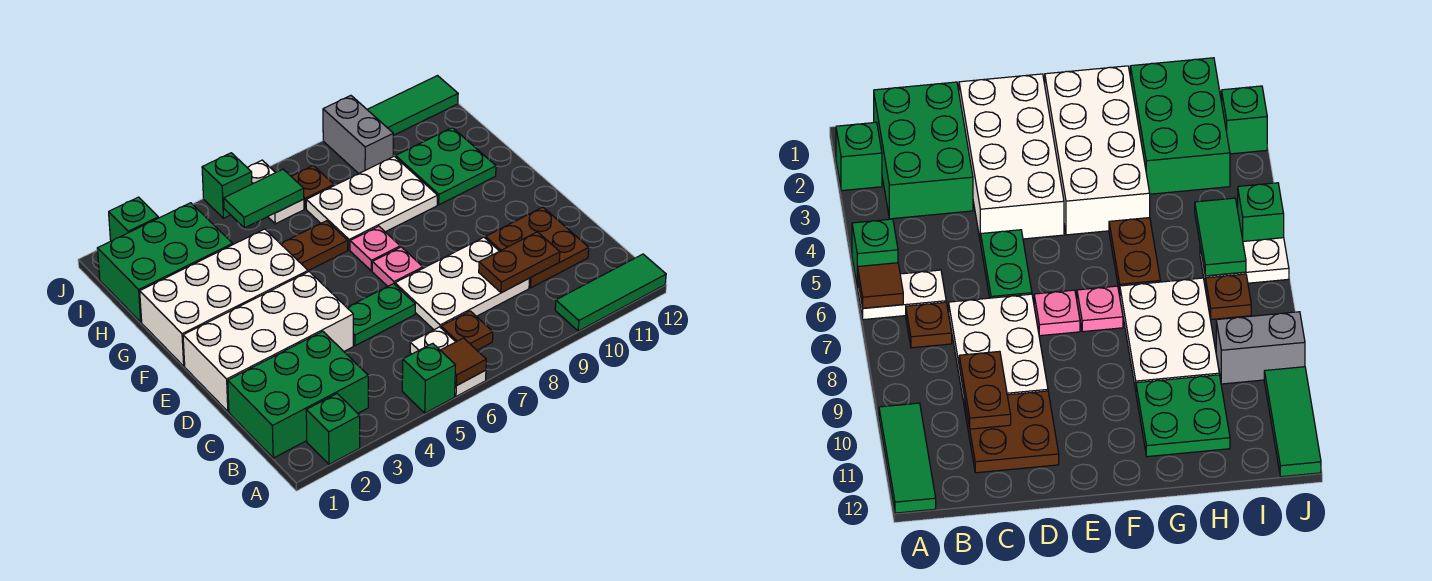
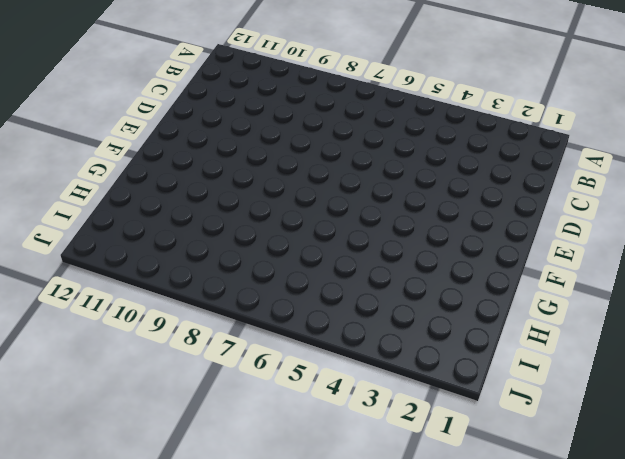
none -> green 1x1 brick [306,394,360,464]
none -> green 1x1 brick [402,343,455,413]
none -> white 1x2 plate [410,327,486,396]

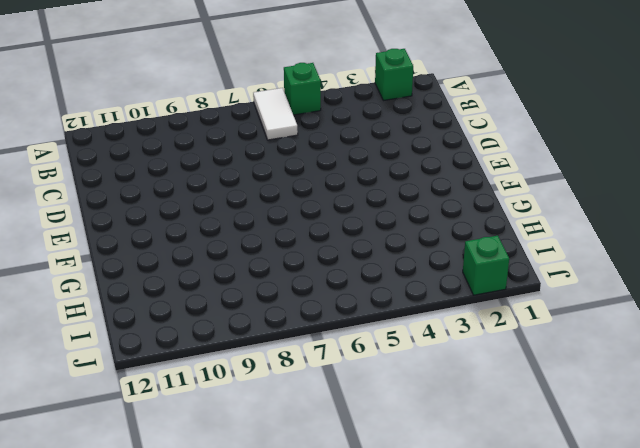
white 1x2 tile [253,88,298,140] -> white 1x2 plate [410,327,486,396]
none -> green 1x3 tile [555,254,666,331]
none -> green 2x3 brick [228,331,368,458]
none -> brown 1x1 plate [441,311,493,350]

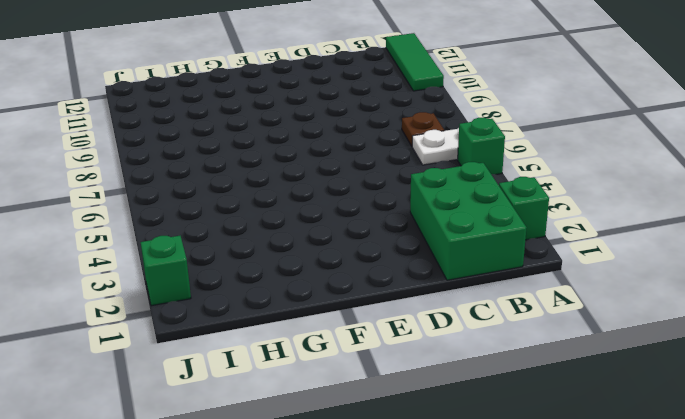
none -> white 2x3 plate [395,237,530,330]
none -> brown 2x2 plate [485,207,589,288]
none -> white 2x4 brick [183,272,353,411]

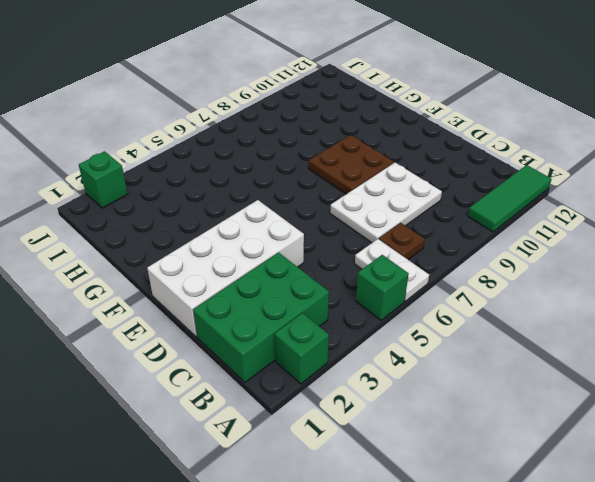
brown 2x2 plate [309,135,394,194] -> brown 2x2 plate moved to [485,207,589,288]
none -> green 1x2 plate [347,284,415,346]
none -> pink 1x1 plate [372,247,423,286]
none -> white 2x4 brick [140,229,308,366]

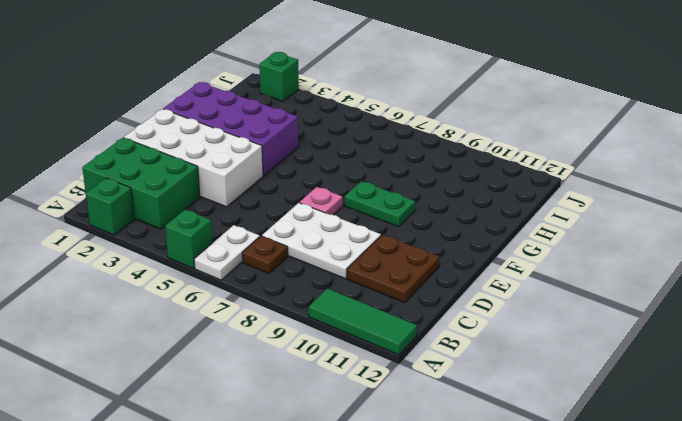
purple 2x4 brick [163,82,298,176] -> white 2x4 brick [140,229,308,366]
green 1x2 plate [345,181,415,227] -> green 1x2 plate moved to [347,284,415,346]
none -> pink 1x1 plate [350,226,400,271]
none -> brown 1x2 plate [281,221,348,271]
none -> white 2x3 plate [306,156,438,250]

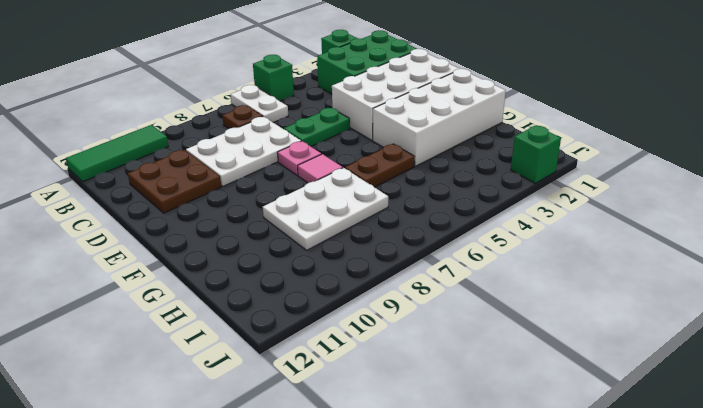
pink 1x1 tile [298,154,343,183] -> pink 1x1 plate [350,226,400,271]
none -> green 2x2 plate [396,128,496,205]
none -> green 2x3 brick [97,203,233,322]
none -> white 1x2 plate [247,160,304,224]

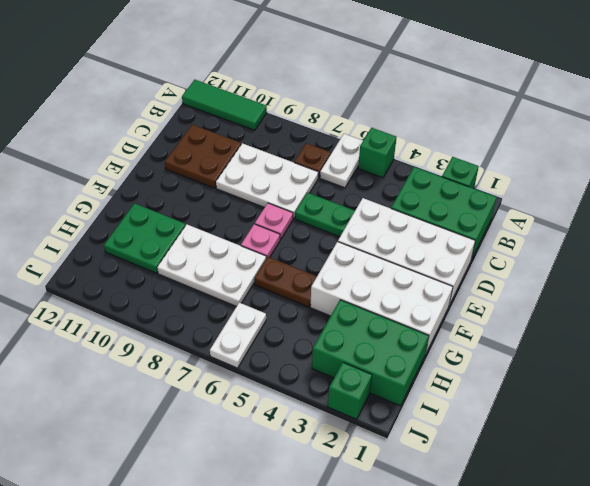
none -> brown 1x1 plate [291,166,334,209]
none -> grey 1x2 brick [323,96,393,174]
none -> green 1x1 brick [202,153,252,218]

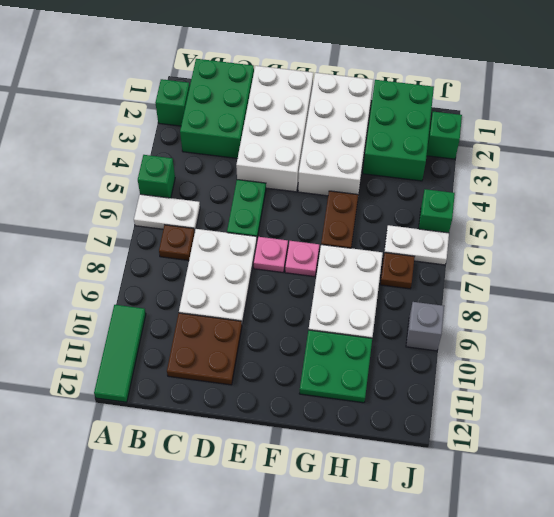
grey 1x1 brick [406,302,444,351] -> grey 1x2 brick [323,96,393,174]
none -> green 1x3 tile [367,76,458,135]
none -> brown 1x1 tile [440,338,486,386]
none -> brown 1x2 plate [479,232,560,293]

